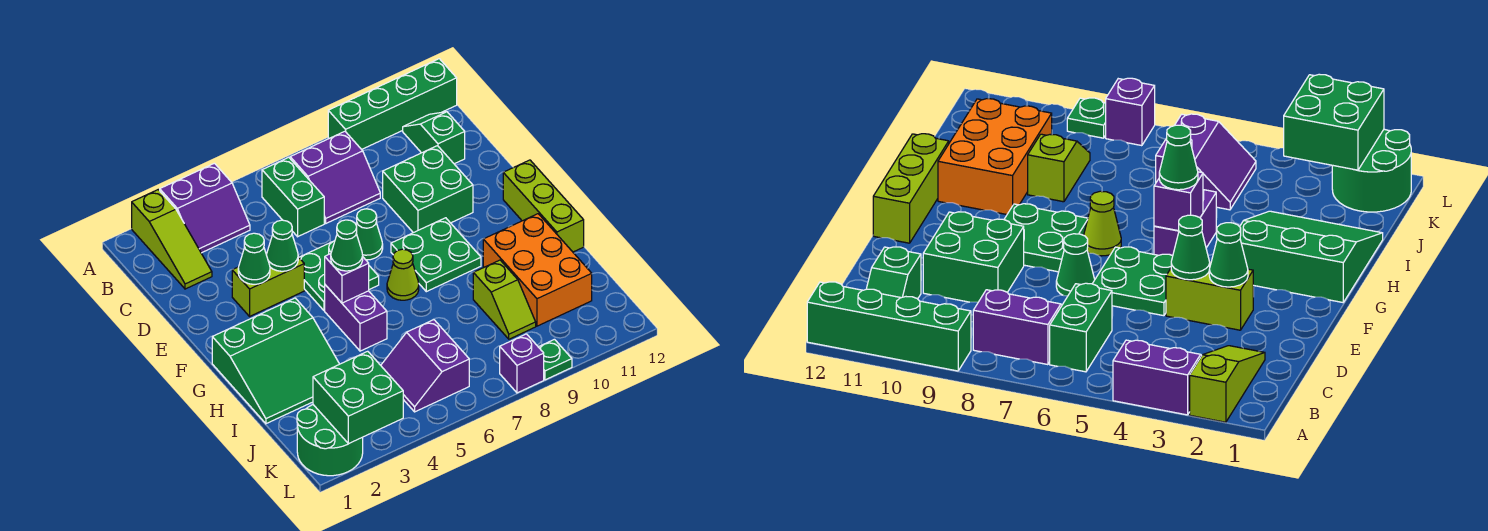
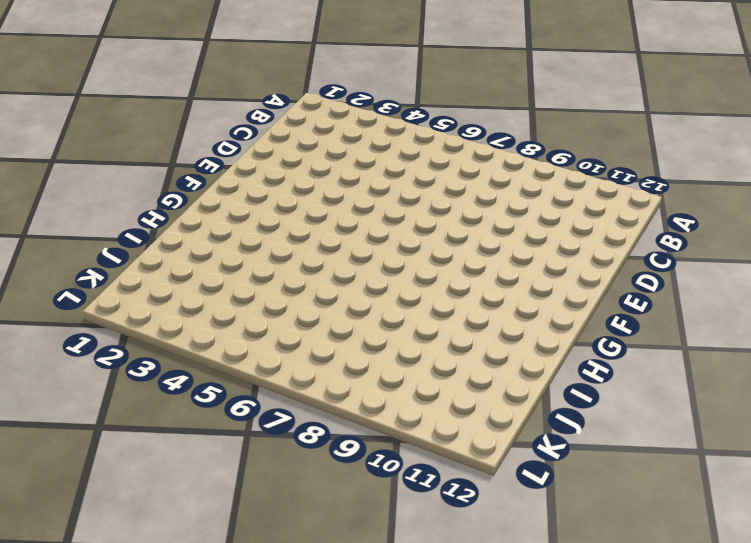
none -> lime 1x3 slope [132,190,212,289]
none -> purple 2x2 slope [160,163,250,253]
none -> green 1x4 brick [328,59,457,149]

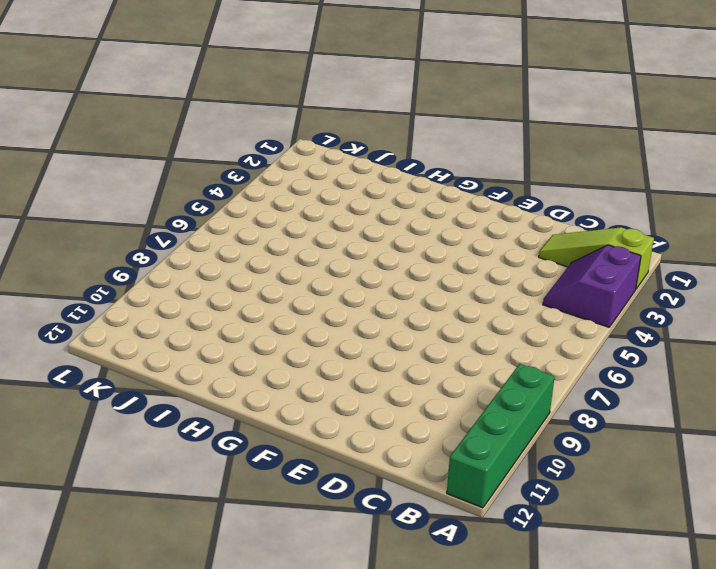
none -> green 1x2 brick [262,157,324,237]
none -> purple 2x2 slope [290,131,380,223]
none -> green 1x2 slope [403,112,465,164]

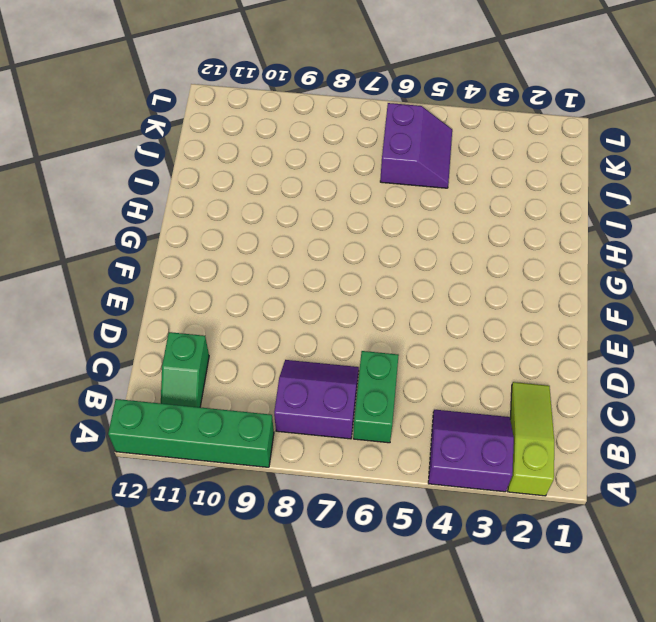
none -> green 2x2 brick [383,146,473,233]
none -> lime 1x2 brick [232,257,304,316]
none -> green 2x2 plate [299,241,379,310]

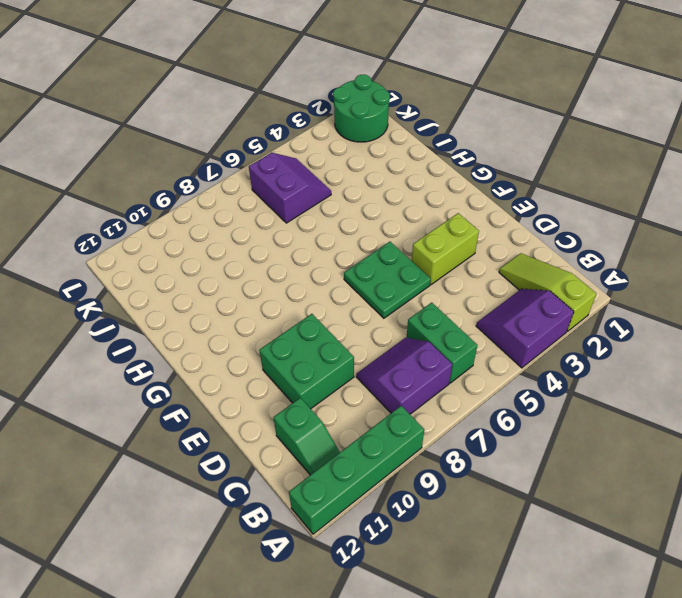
none -> green 1x1 cone [356,209,383,260]
none -> green 2x2 plate [391,218,481,292]
none -> lime 1x3 brick [503,160,584,252]

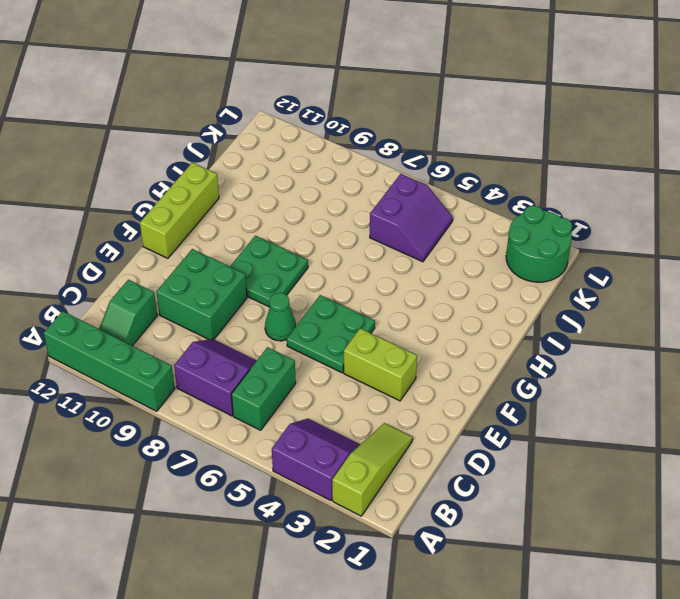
none -> green 3x3 slope [212,298,339,424]
none -> purple 1x2 brick [325,285,387,351]
none -> lime 1x1 cone [387,249,419,300]

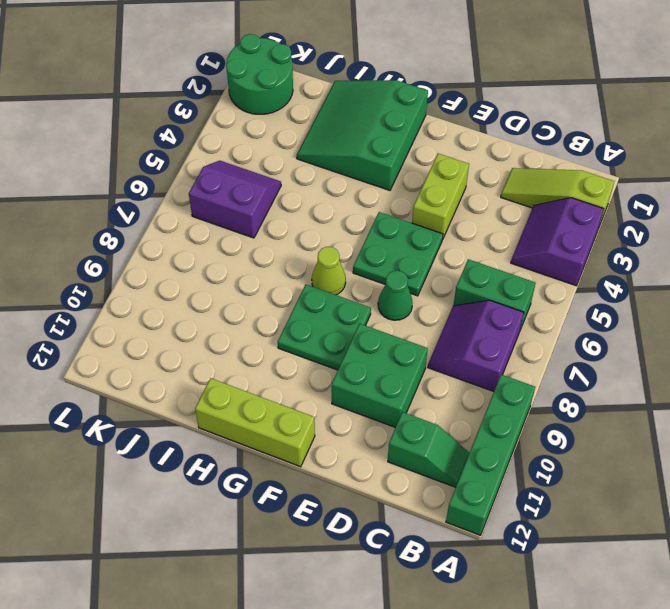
none -> purple 1x2 brick [325,285,387,351]
none -> orange 2x3 brick [483,214,592,326]
none -> lime 1x2 slope [473,260,536,339]

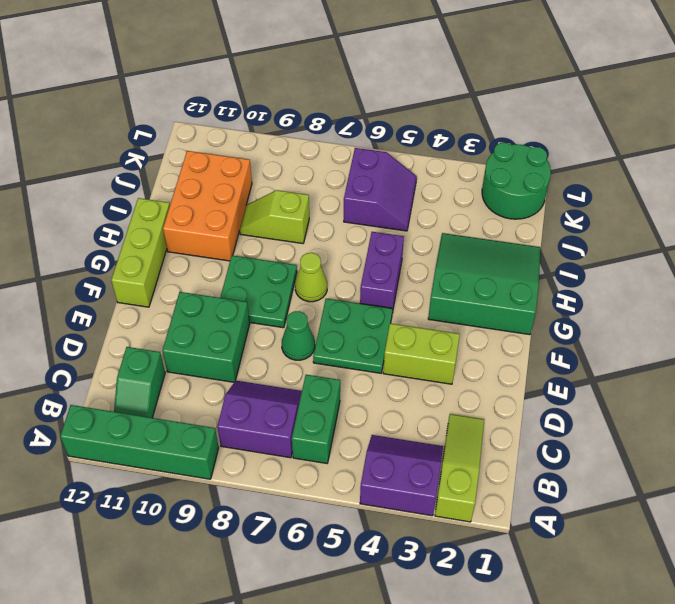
lime 1x2 slope [240,190,309,244] -> lime 1x2 slope turned to [473,260,536,339]
none -> purple 1x1 brick [500,334,544,393]
none -> green 1x1 plate [539,339,572,380]
none -> green 1x1 cone [238,233,270,284]

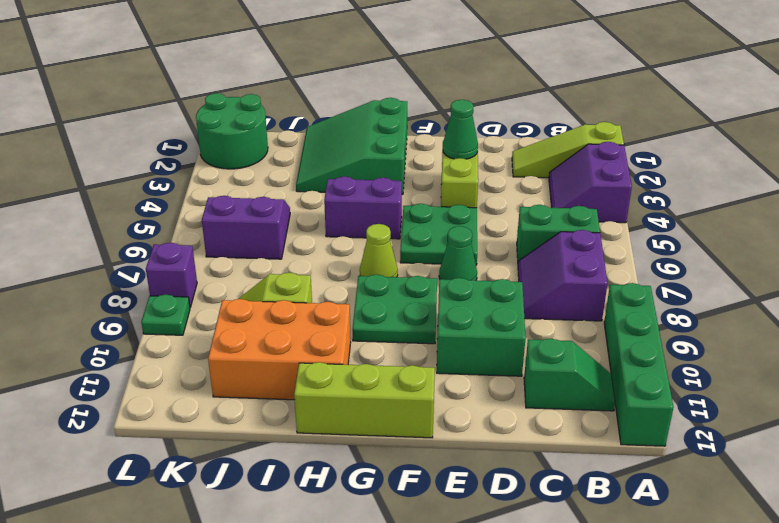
none -> green 1x1 cone [266,220,298,271]
none -> purple 1x1 brick [325,254,369,303]
none -> green 2x2 brick [313,351,403,444]

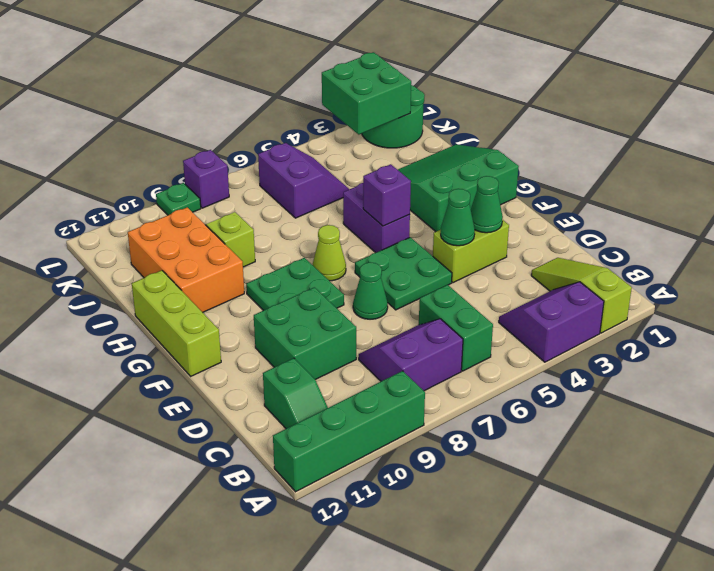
none -> green 1x1 cone [331,220,363,271]

